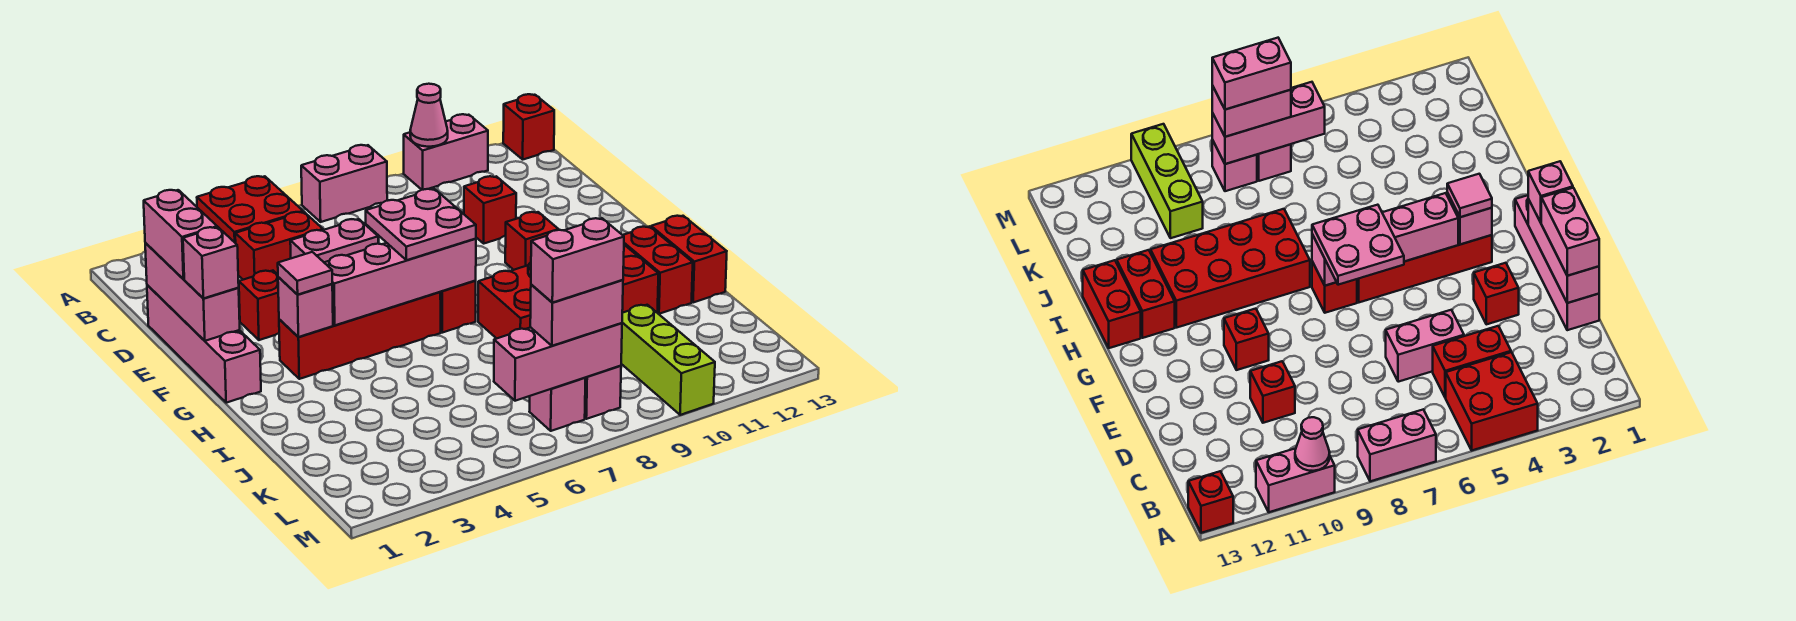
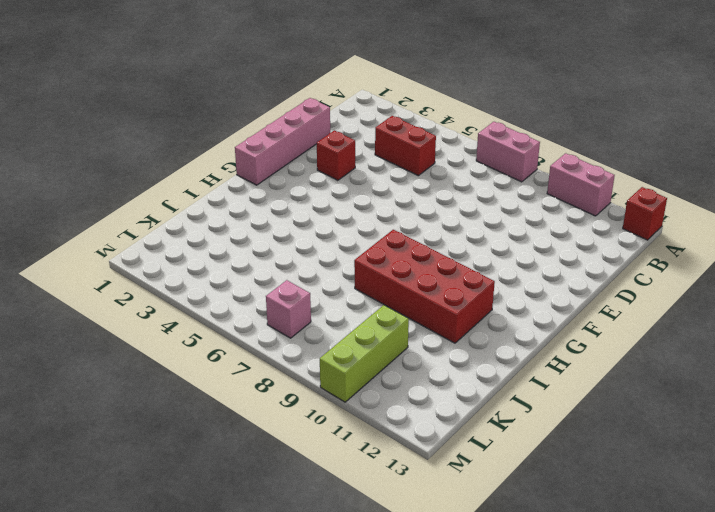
none -> red 2x2 brick [197,176,303,243]
none -> pink 1x2 brick [290,219,378,262]
none -> red 1x1 brick [464,176,516,243]

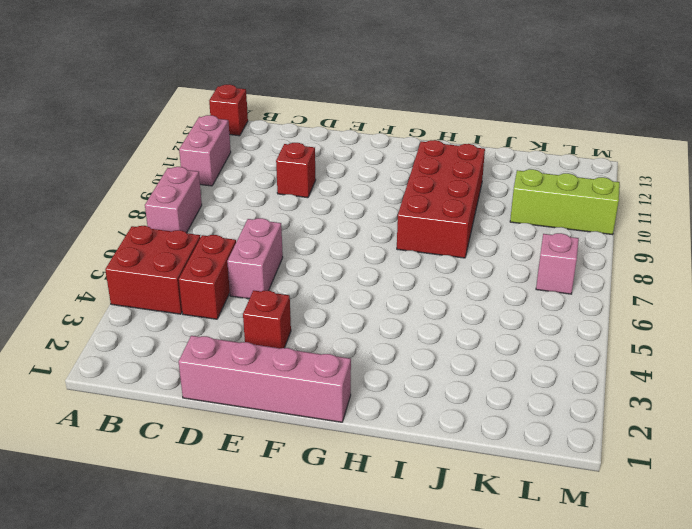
none -> red 1x1 brick [505,212,559,270]
none -> red 1x4 brick [279,292,441,379]
none -> red 1x1 brick [440,281,476,333]

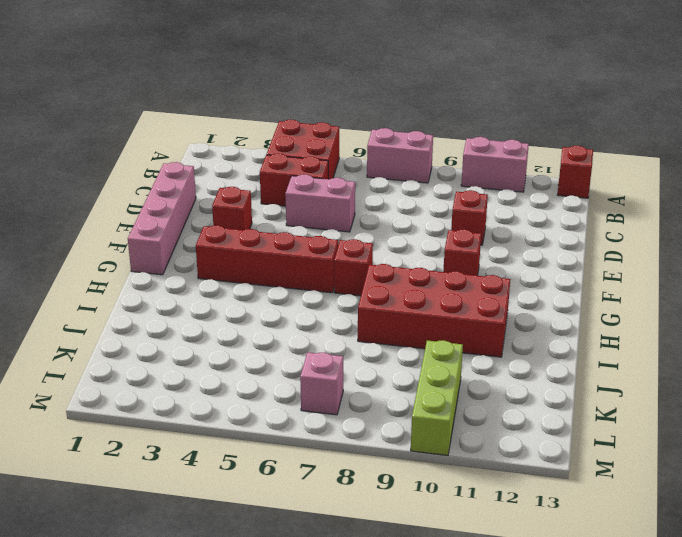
none -> red 1x2 brick [623,226,693,314]
none -> red 1x2 brick [651,216,727,303]
none -> pink 1x1 brick [585,366,621,419]

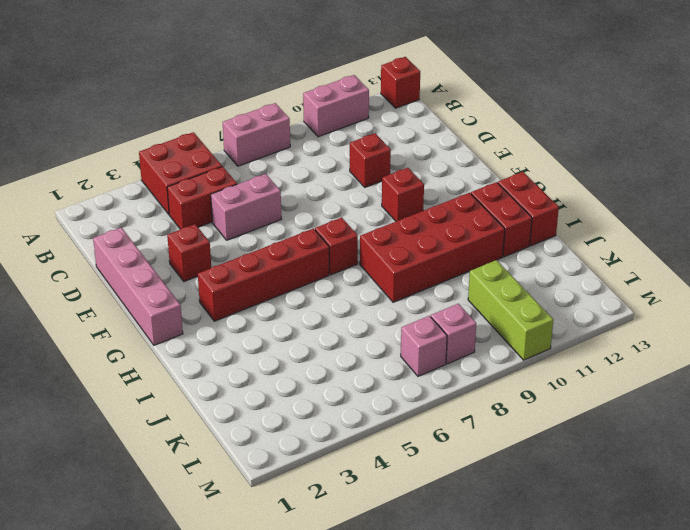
none -> pink 1x1 cone [410,84,448,147]
none -> pink 1x3 brick [145,243,240,341]
none -> pink 1x1 brick [278,277,333,337]

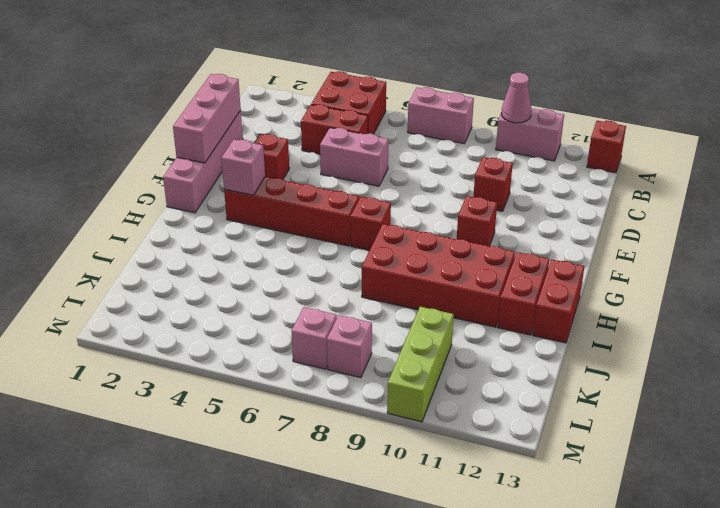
none -> pink 1x4 brick [324,239,476,325]
none -> pink 1x3 brick [494,323,622,401]
none -> pink 1x2 brick [144,190,217,279]

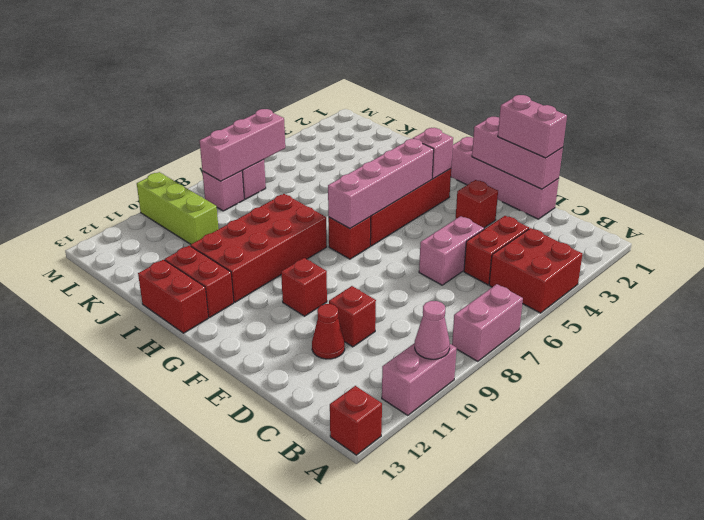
red 1x1 cone [312,304,345,359] -> none
none -> pink 1x1 brick [183,227,239,298]
none -> pink 2x2 plate [366,189,476,260]
none -> pink 1x1 tile [278,252,332,295]

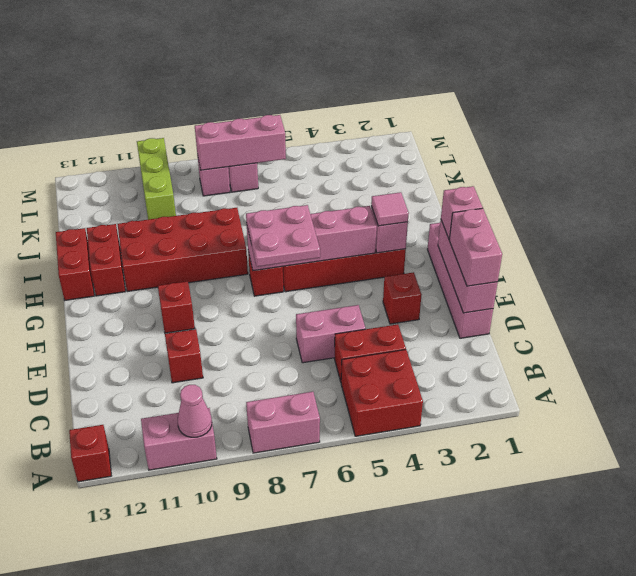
none -> pink 1x2 brick [530,280,623,346]
none -> pink 1x2 brick [531,218,624,303]

